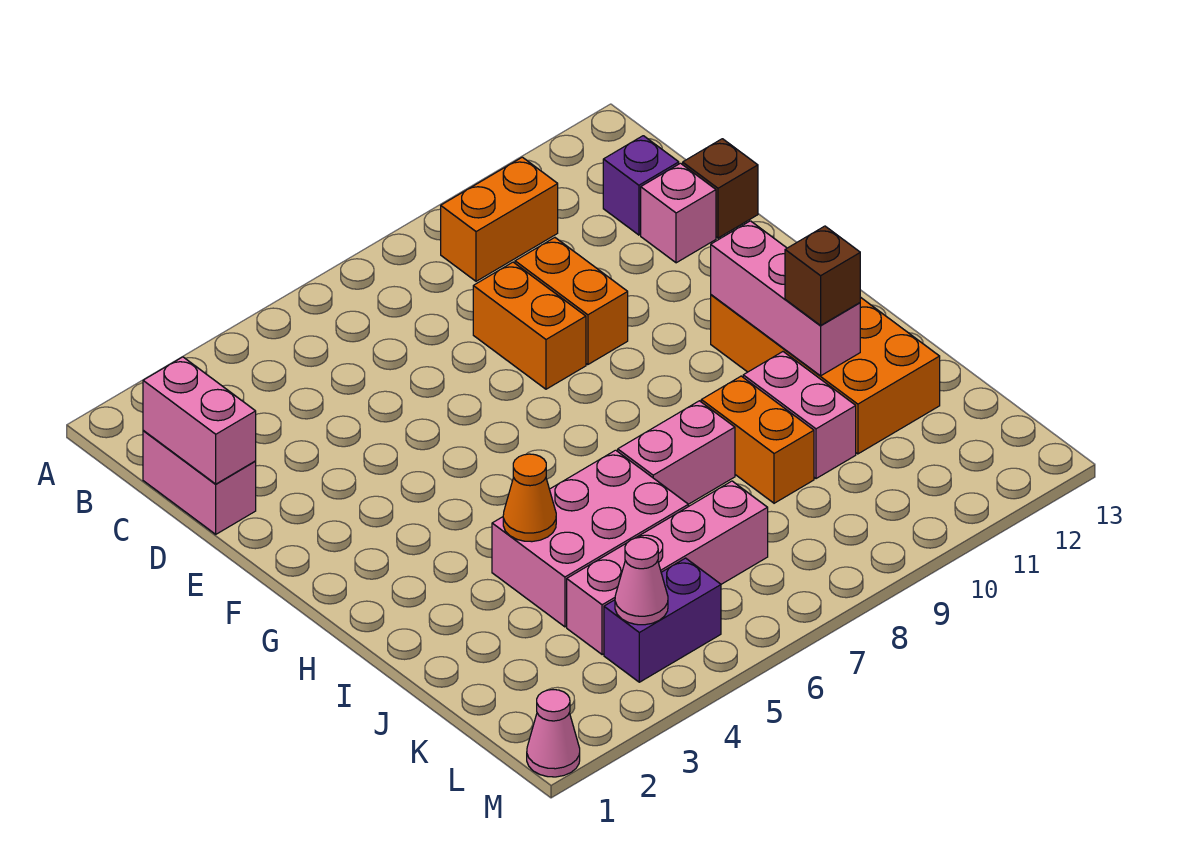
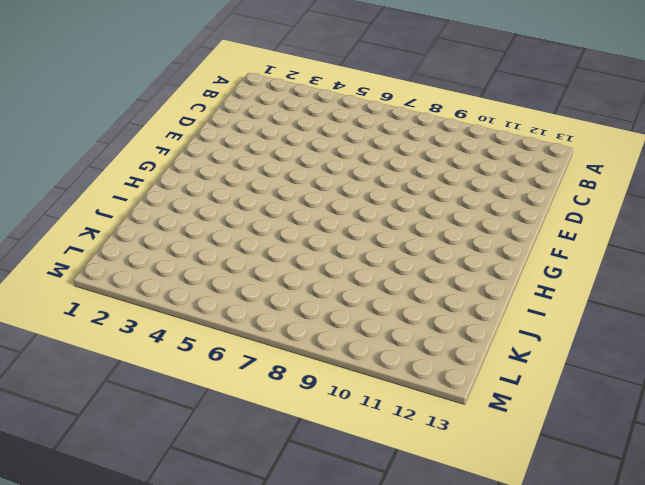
none -> orange 1x2 brick [441,157,558,281]
none -> pink 1x2 brick [143,431,256,534]
none -> purple 1x1 brick [603,136,679,235]

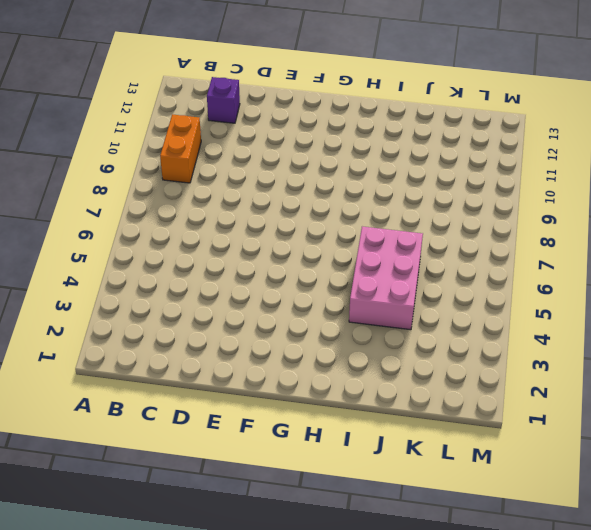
none -> pink 1x2 brick [143,431,256,534]
none -> orange 1x2 brick [473,262,586,389]
none -> orange 1x2 brick [515,238,628,365]

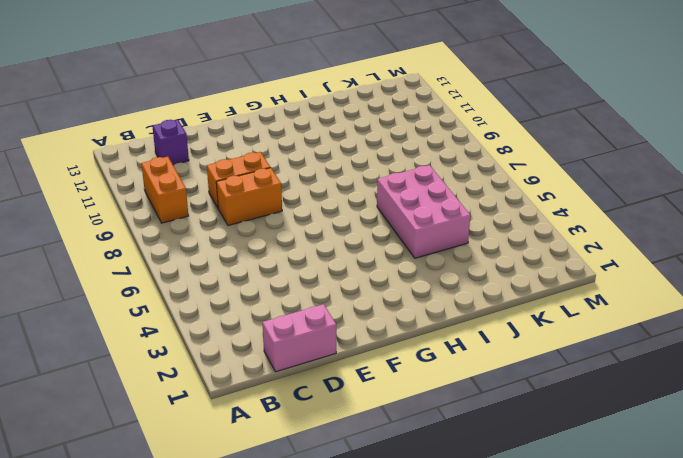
none -> pink 1x1 brick [641,163,716,263]
none -> brown 1x1 brick [683,139,758,238]
none -> orange 2x4 brick [711,295,940,454]

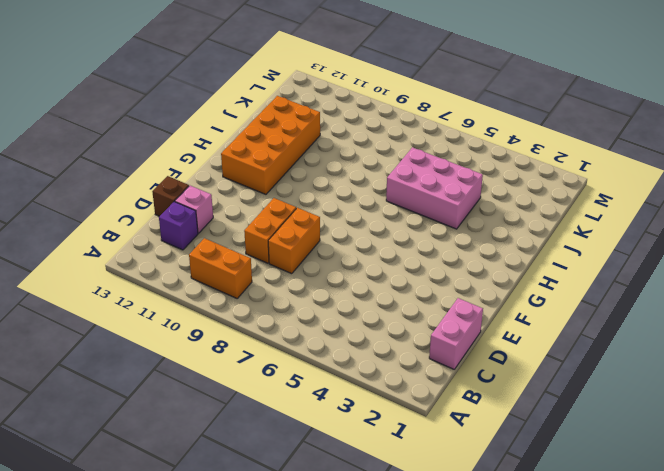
none -> pink 1x2 brick [618,401,735,504]
none -> orange 1x2 brick [701,376,814,503]
none -> pink 1x2 brick [743,352,856,479]

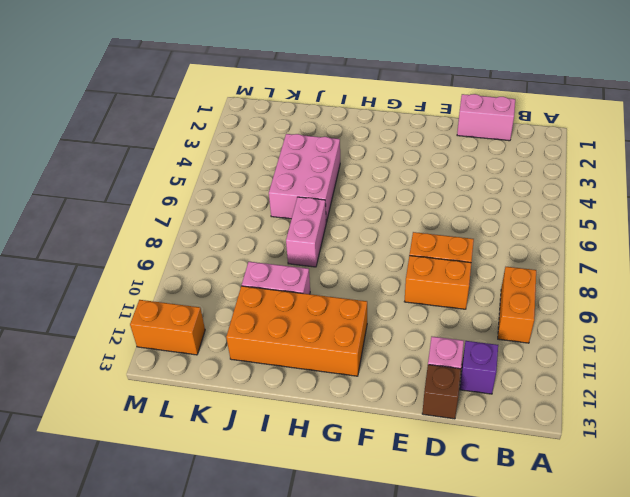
orange 1x2 brick [130,300,205,355] -> orange 1x2 brick moved to [701,376,814,503]
none -> pink 1x4 brick [567,481,768,655]
none -> purple 1x2 brick [604,558,721,682]
none -> pink 1x1 cone [527,690,580,777]

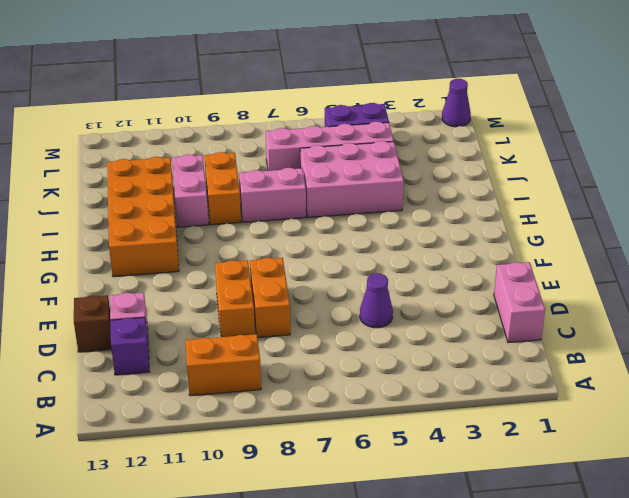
purple 1x1 cone [360,273,393,328] -> none
purple 1x1 cone [442,79,471,127] -> pink 1x1 cone [527,690,580,777]
none -> pink 1x2 brick [143,357,256,484]
none -> pink 1x3 brick [711,221,860,376]
none -> orange 1x1 cone [503,454,556,542]

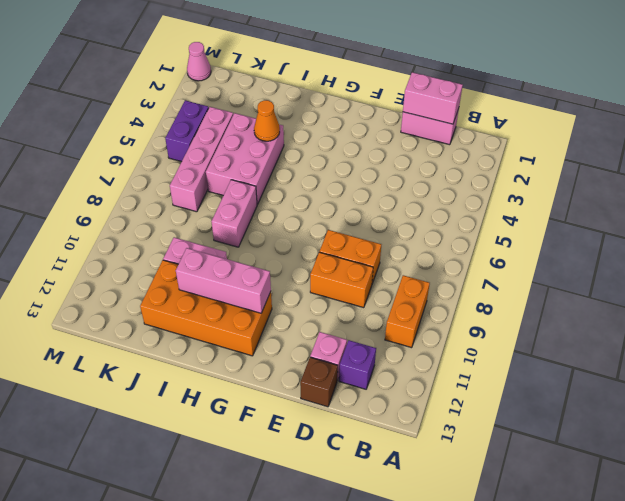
none -> orange 1x2 brick [701,376,814,503]
none -> pink 1x1 cone [615,537,668,625]
none -> brown 1x1 brick [785,226,860,325]

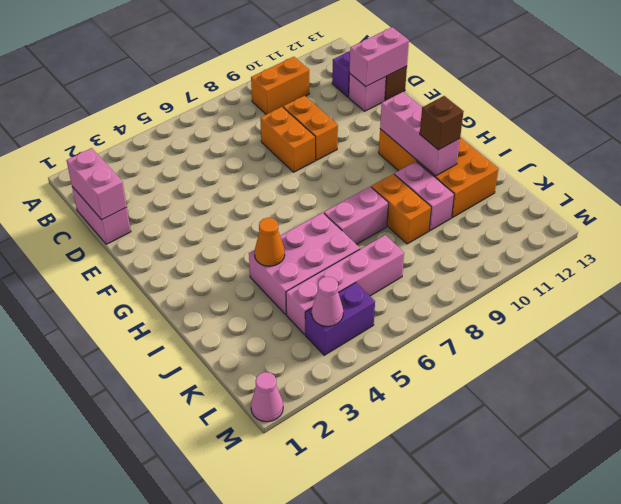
pink 1x2 brick [349,27,409,86] -> none

